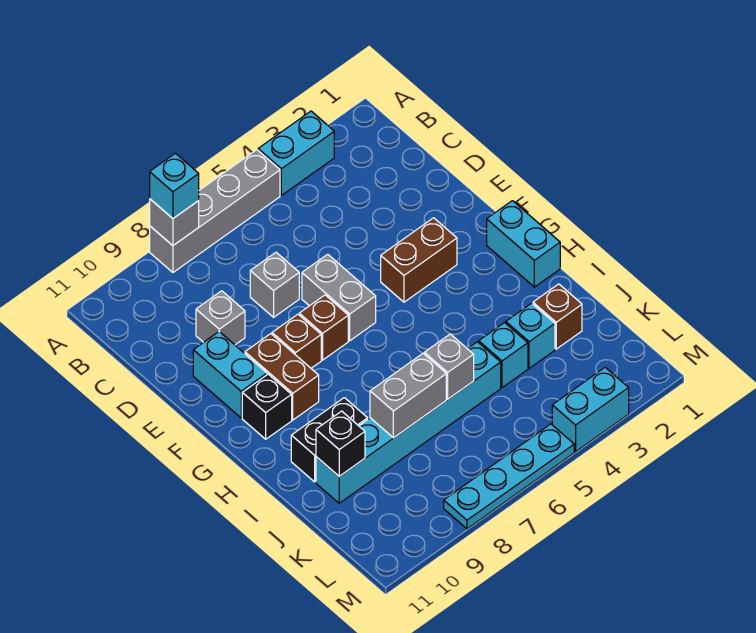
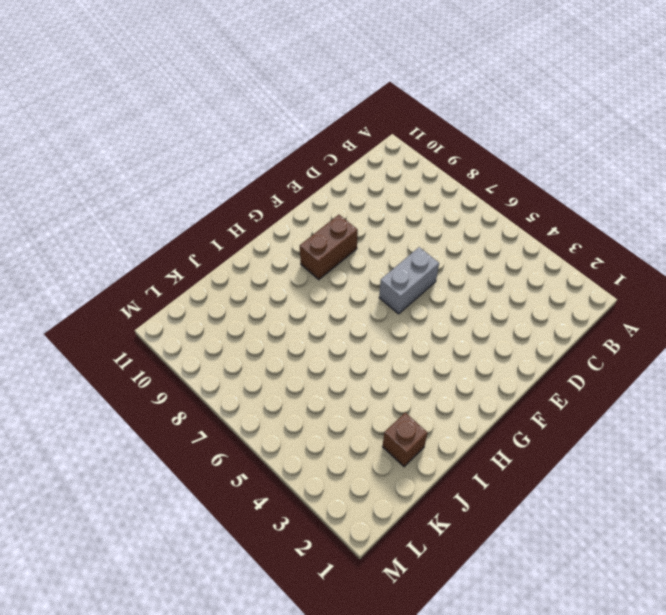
none -> cyan 1x2 brick [258,111,334,195]
none -> grey 1x4 brick [150,150,280,272]
none -> grey 1x1 brick [250,252,299,317]

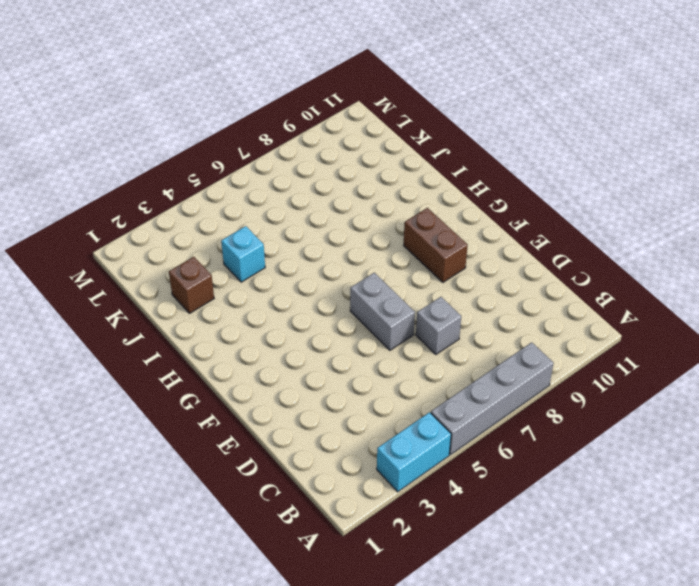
none -> grey 1x1 brick [196,291,245,345]
none -> cyan 1x2 brick [193,332,267,418]
none -> brown 1x2 brick [381,218,457,302]

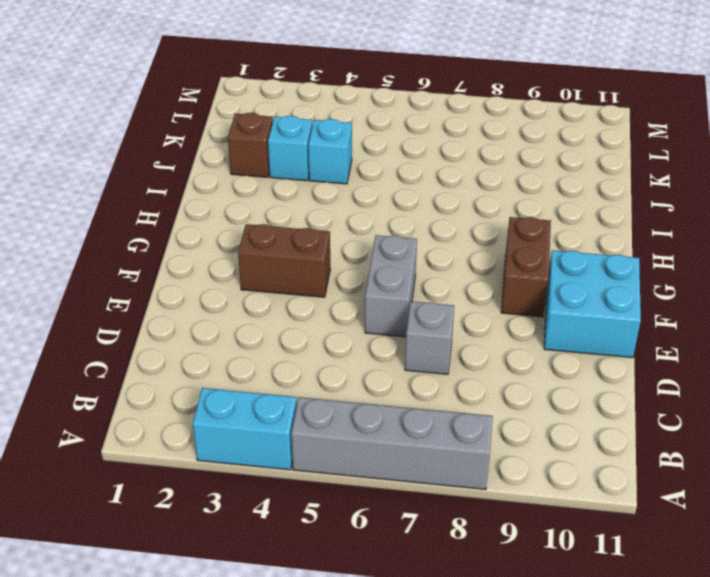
cyan 2x2 brick [544,250,641,358] -> cyan 1x2 brick [193,332,267,418]
none -> grey 1x1 brick [196,291,245,345]
none -> brown 1x1 brick [299,295,348,360]
none -> brown 1x1 brick [272,314,321,368]

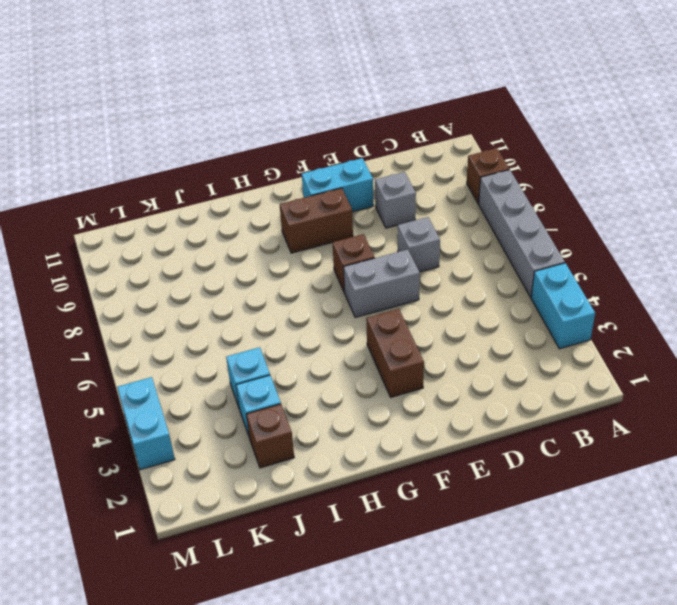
brown 1x1 brick [467,148,509,204] -> brown 1x1 brick moved to [272,314,321,368]
none -> cyan 1x2 brick [487,201,560,287]
none -> black 1x1 brick [242,374,292,439]
none -> black 1x2 brick [291,398,368,482]

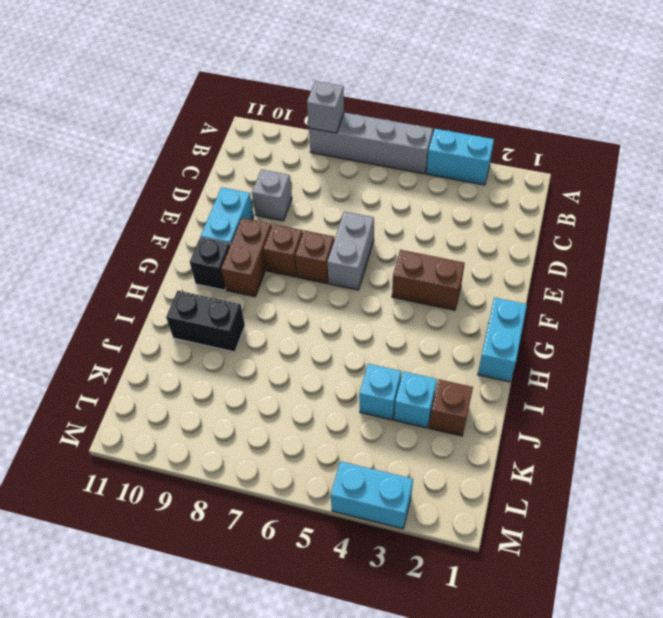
none -> grey 1x1 brick [250,252,299,317]
none -> cyan 1x6 brick [316,342,501,503]
none -> cyan 1x4 plate [444,424,574,529]

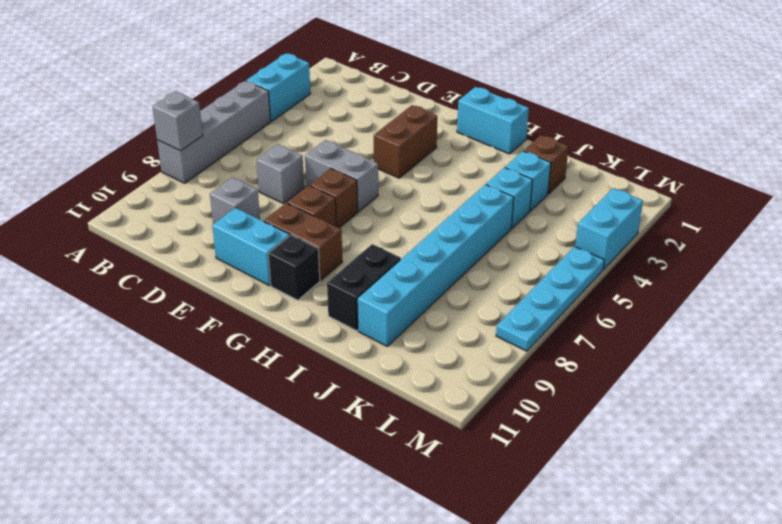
none -> grey 1x1 brick [424,334,474,399]
none -> grey 1x2 brick [370,353,446,438]
none -> black 1x1 brick [316,411,365,476]

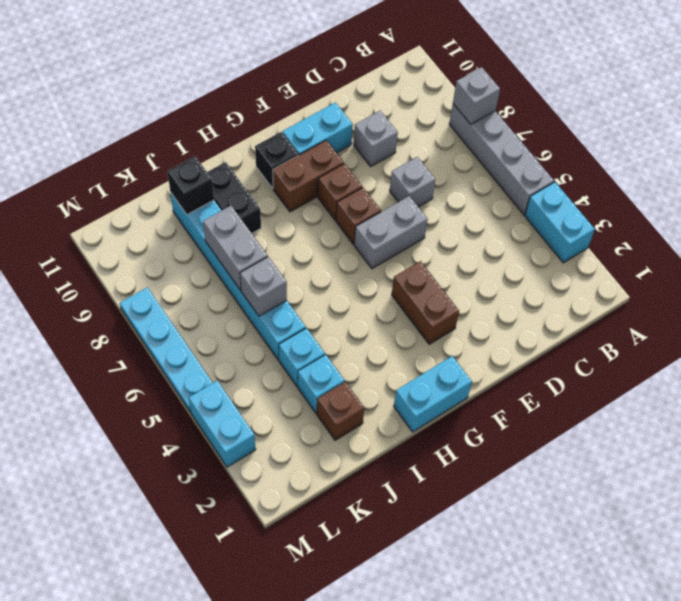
none -> cyan 1x1 brick [150,153,199,218]

